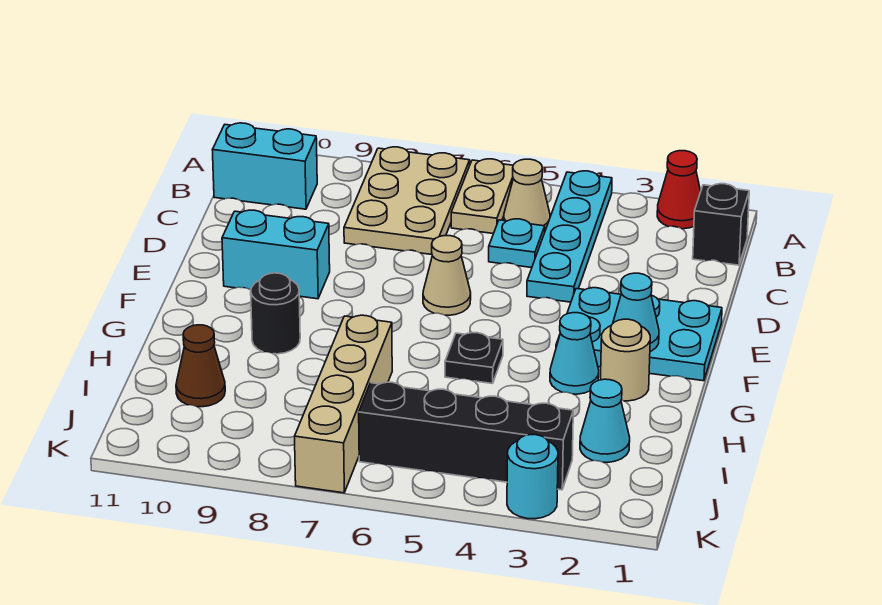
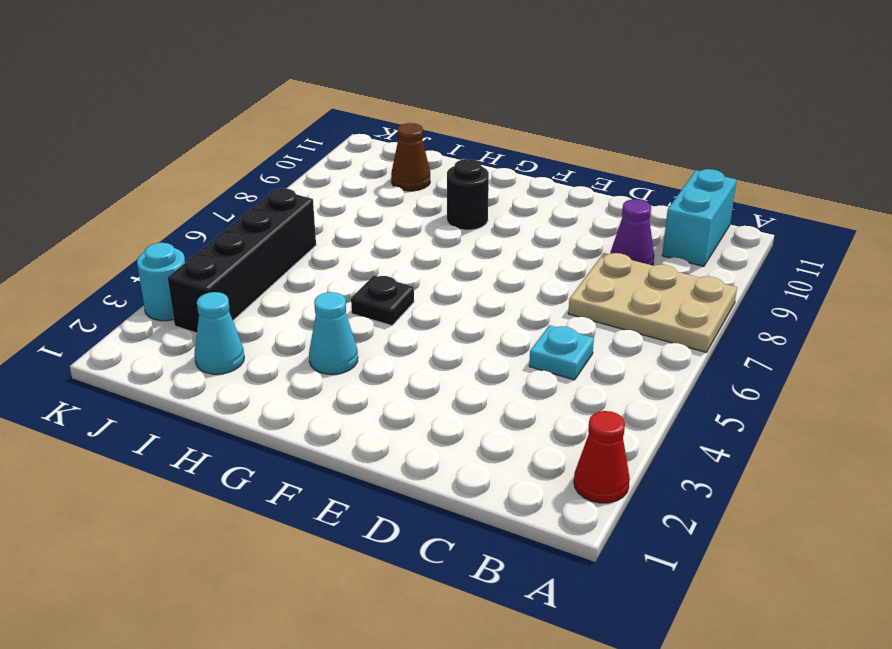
purple 1x1 cone [610,199,654,265] -> none
none -> cyan 1x4 plate [527,171,612,302]
none -> tan 1x2 plate [451,159,513,234]
none -> black 1x1 brick [693,184,749,265]

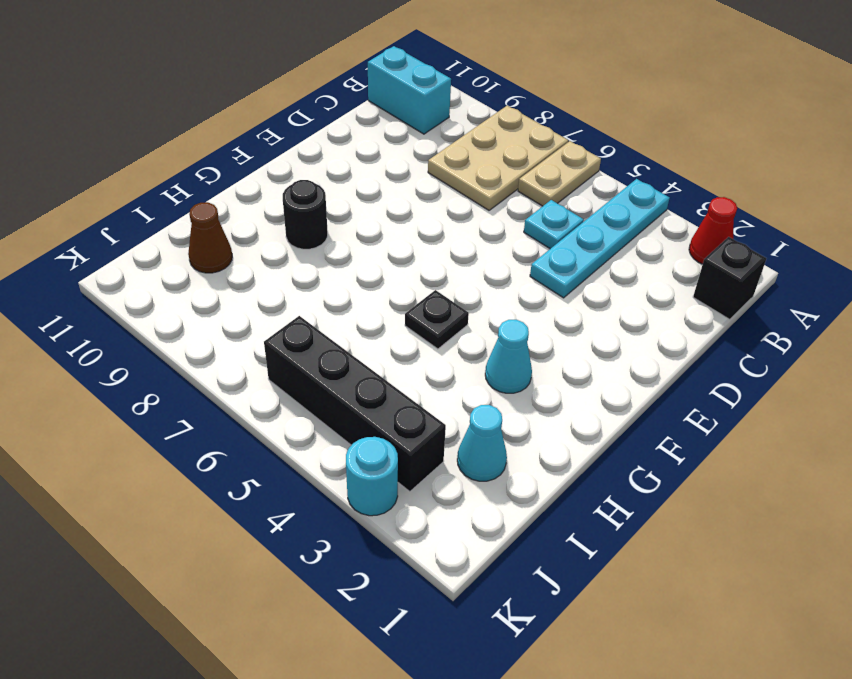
none -> tan 1x1 cone [504,159,550,230]
none -> cyan 2x3 plate [556,288,722,381]
none -> tan 1x1 cone [423,236,471,315]

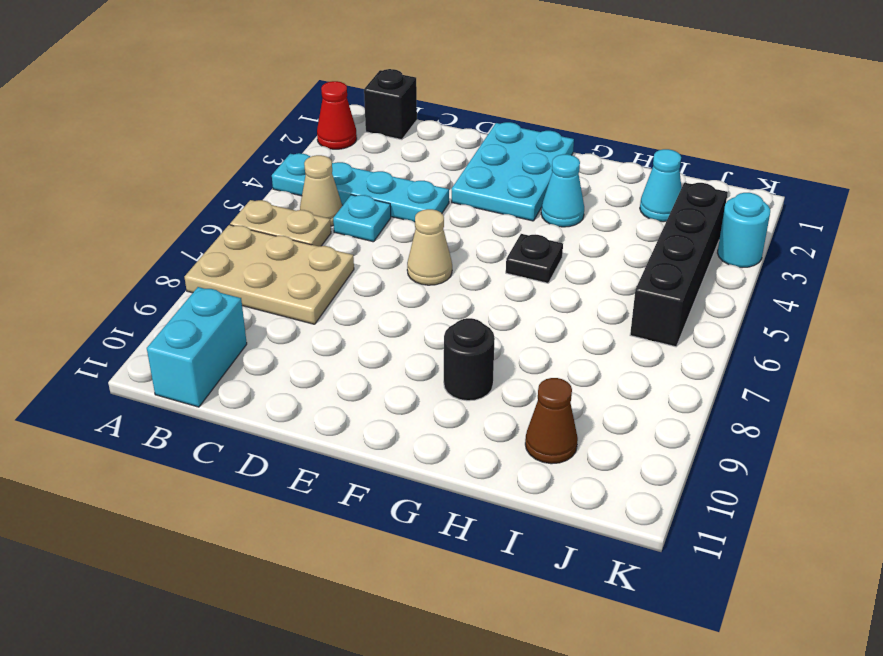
none -> cyan 1x2 brick [222,210,330,299]
none -> tan 1x1 round brick [601,319,650,401]
none -> tan 1x4 brick [295,315,392,493]

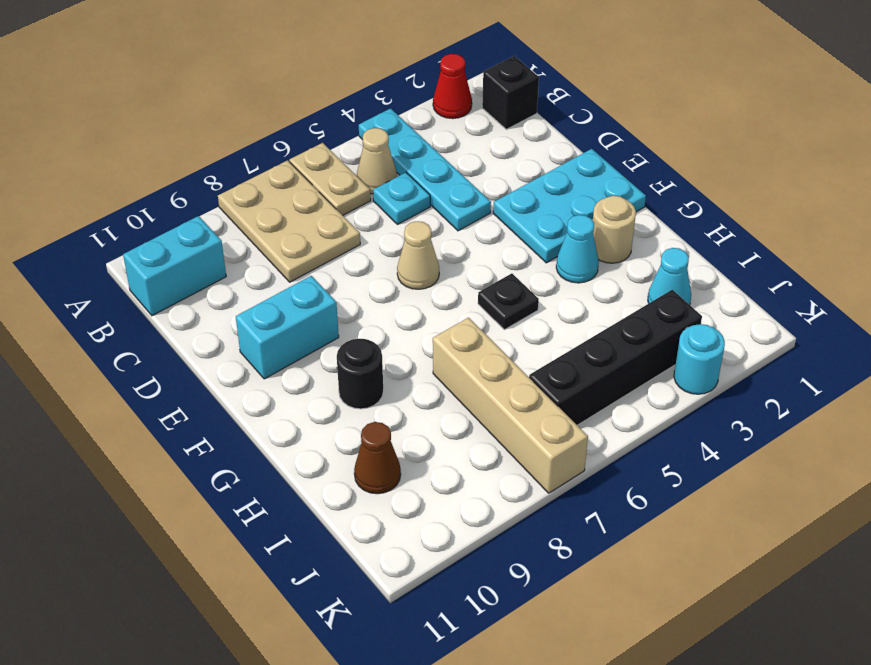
none -> cyan 1x1 cone [613,273,659,351]

